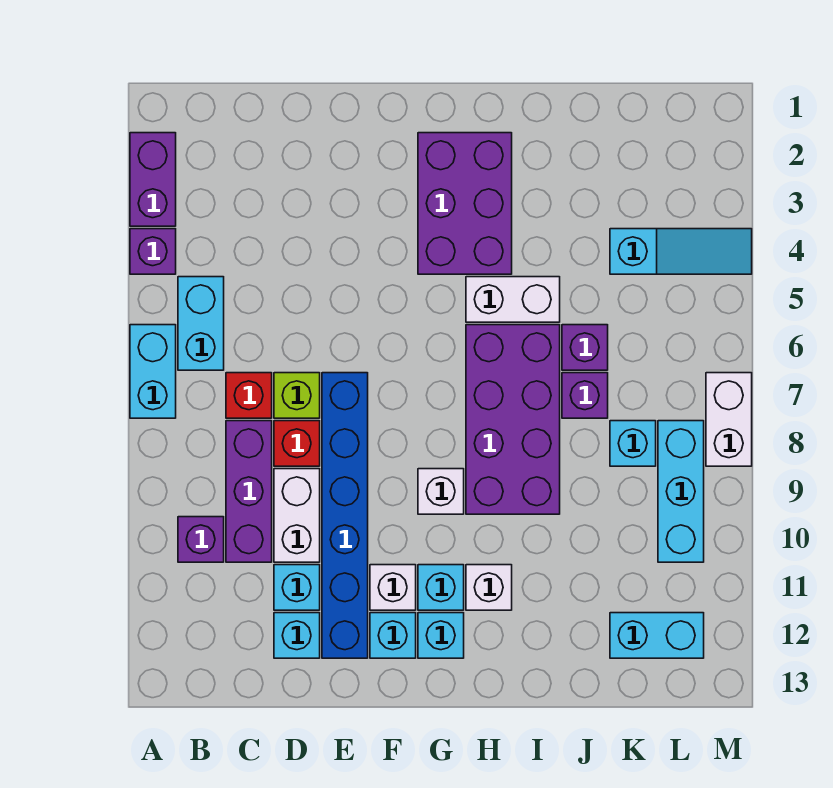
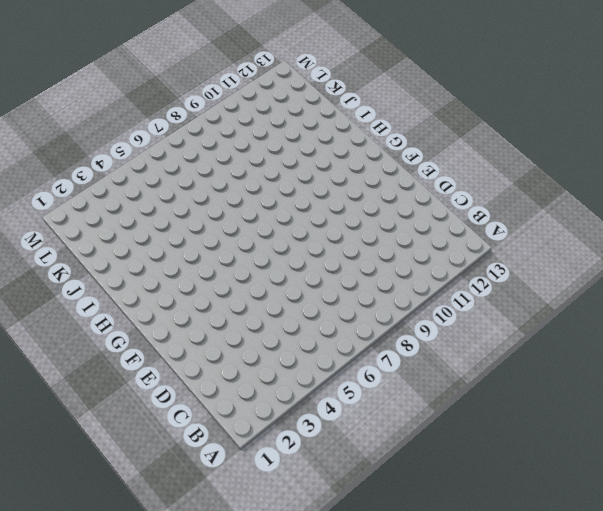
none -> purple 1x2 brick [130,133,176,226]
none -> purple 1x1 brick [130,229,176,274]
none -> cyan 1x2 brick [130,325,176,418]

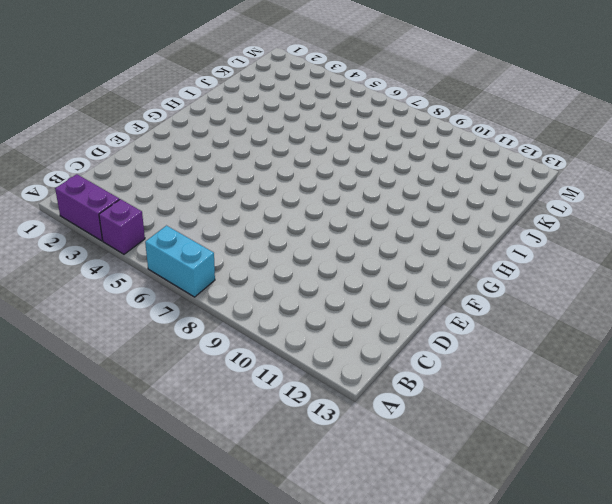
none -> cyan 1x2 brick [178,277,224,370]
none -> purple 1x1 brick [178,517,224,562]
none -> red 1x1 brick [226,373,272,418]

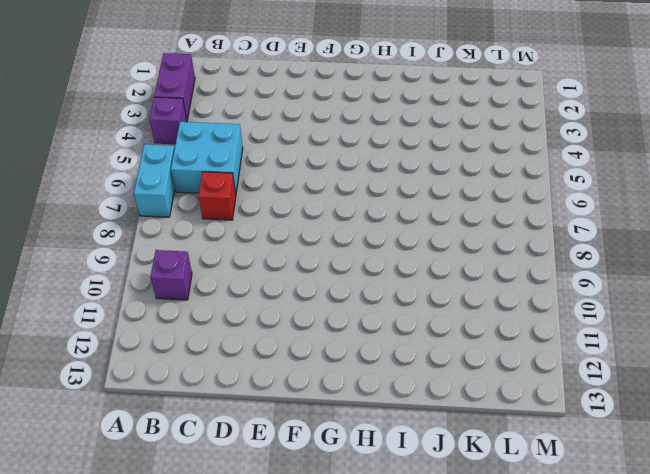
cyan 2x2 brick [171,122,243,193] -> cyan 1x2 brick [178,277,224,370]
none -> purple 1x3 brick [226,421,272,562]
none -> lime 1x1 brick [274,373,320,418]
none -> red 1x1 brick [274,421,320,466]

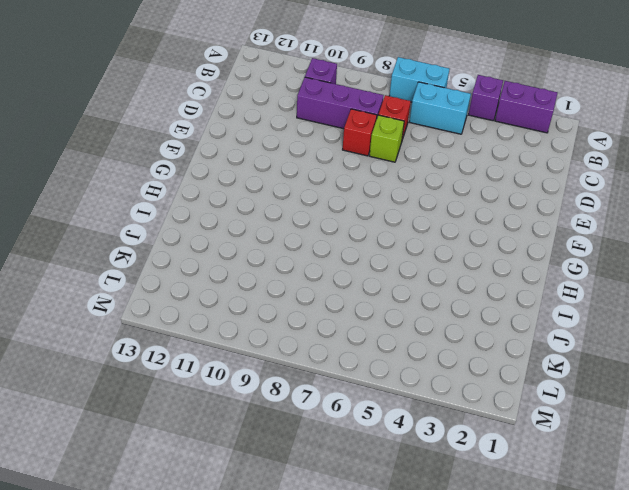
none -> white 1x2 brick [274,469,320,562]
none -> cyan 1x1 brick [274,565,320,610]
none -> cyan 1x1 brick [274,613,320,658]

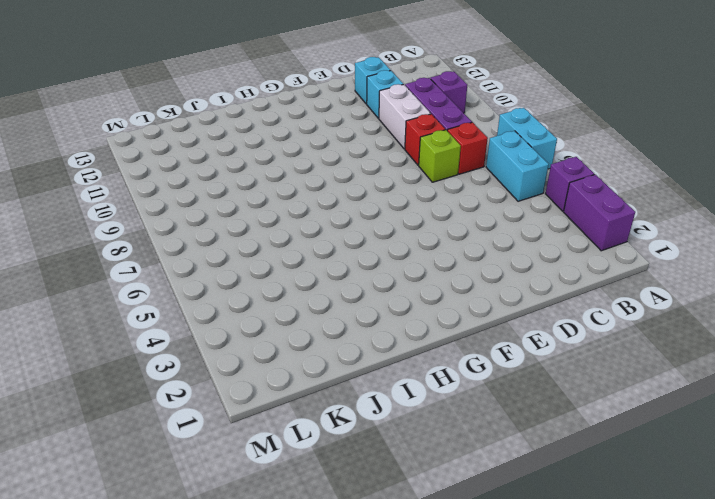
none -> blue 1x6 brick [322,373,368,658]
none -> white 1x1 brick [370,565,416,610]
none -> cyan 1x1 brick [370,613,416,658]

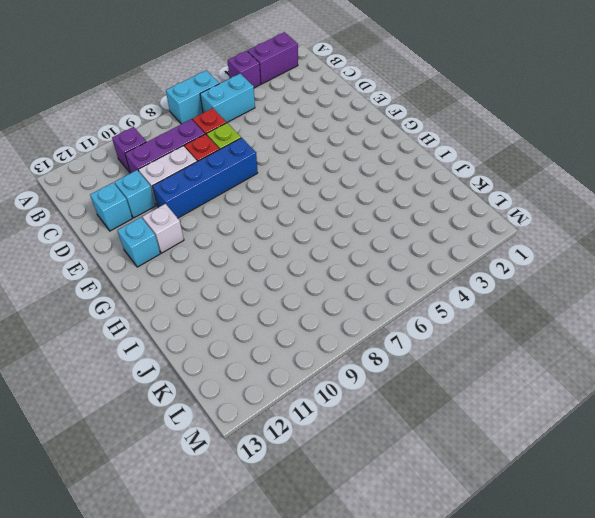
blue 1x4 brick [152,138,258,218] -> blue 1x6 brick [322,373,368,658]
none -> purple 2x3 brick [418,133,512,274]
none -> white 1x1 brick [418,469,464,514]
none -> cyan 1x1 brick [418,565,464,610]

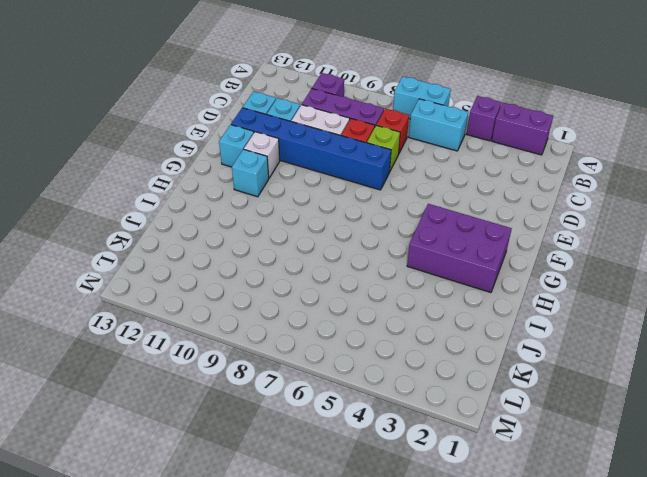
none -> white 1x1 brick [418,469,464,514]
none -> cyan 1x1 brick [418,613,464,658]
none -> white 1x2 brick [466,277,560,322]

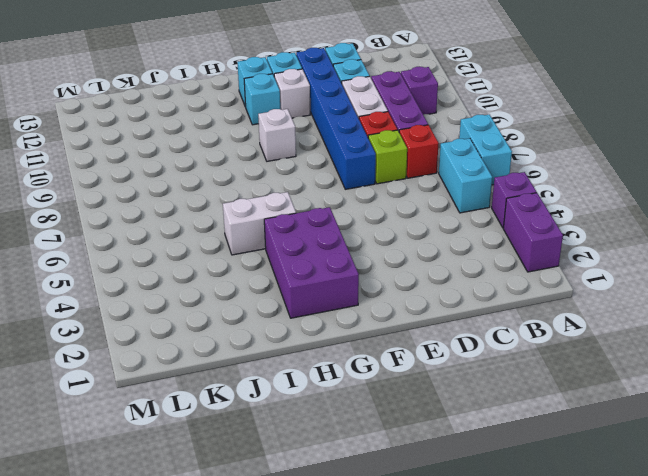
none -> purple 2x4 brick [466,325,560,514]
none -> white 1x1 brick [466,565,512,610]
none -> purple 1x1 brick [562,325,608,370]

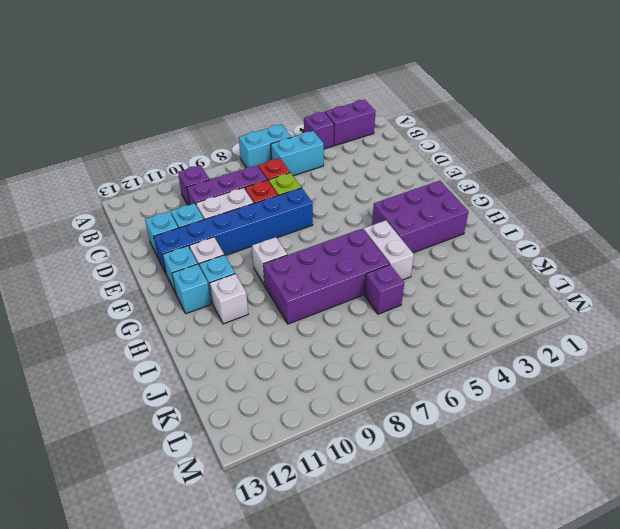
none -> purple 1x1 brick [562,373,608,418]
none -> cyan 1x3 slope [610,229,752,274]
none -> cyan 1x1 brick [610,421,656,466]

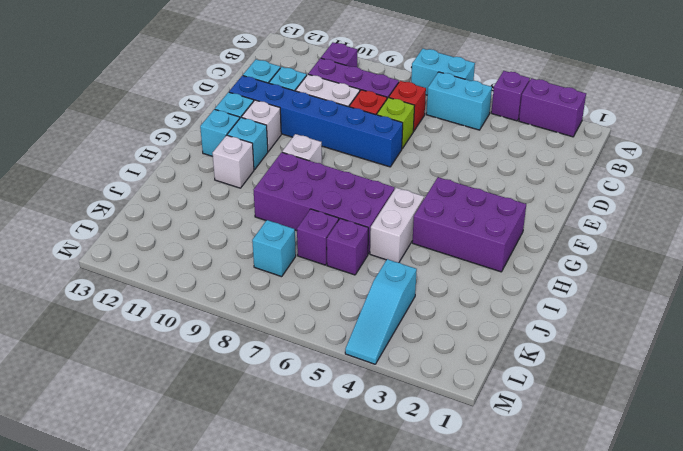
none -> cyan 1x2 brick [610,613,704,658]
none -> cyan 1x3 brick [658,421,704,562]
none -> white 1x2 brick [706,373,752,466]

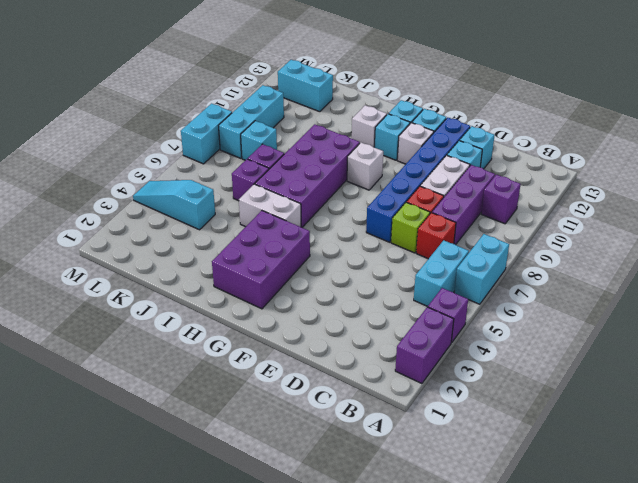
cyan 1x2 brick [181,104,232,164] -> white 1x2 brick [706,373,752,466]

